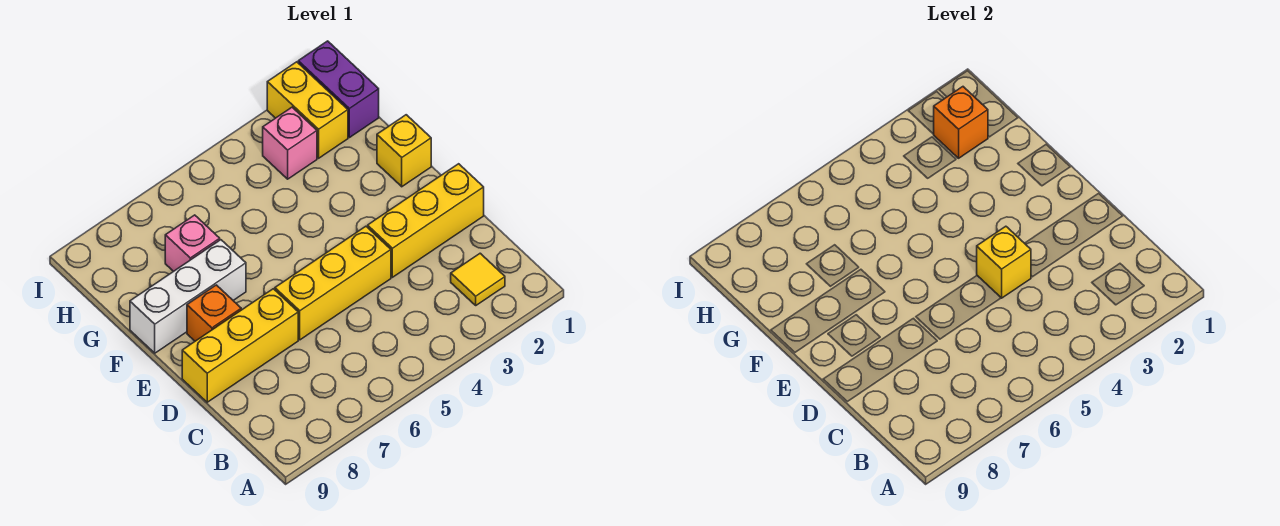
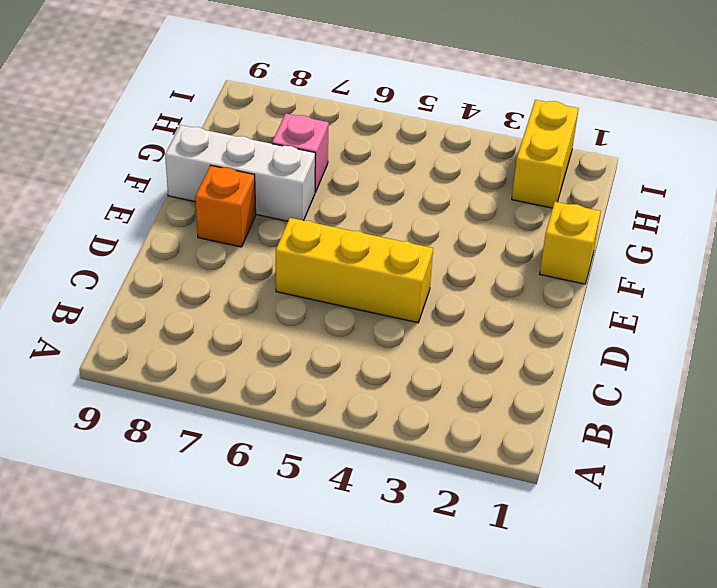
none -> yellow 1x1 tile [451,253,505,305]
none -> yellow 1x3 brick [368,164,484,277]
none -> yellow 1x3 brick [182,289,298,402]

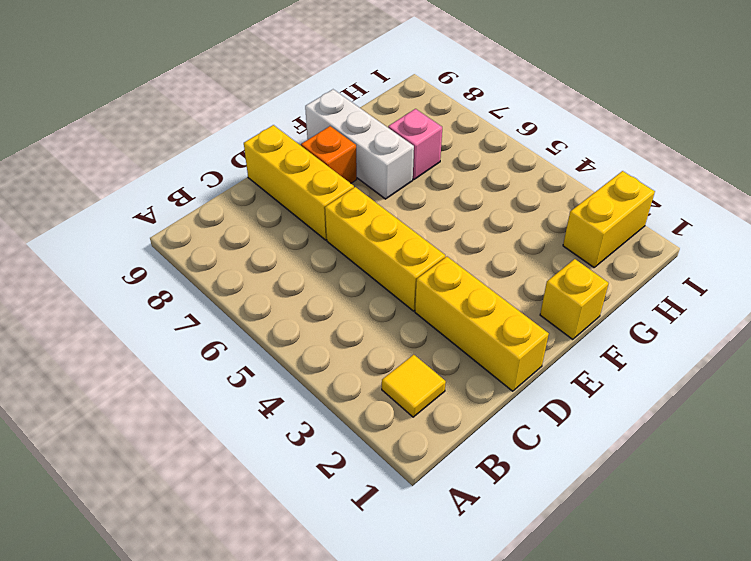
none -> purple 1x2 brick [298,41,379,138]
none -> pink 1x1 brick [263,107,317,179]
none -> yellow 1x1 brick [977,226,1031,298]

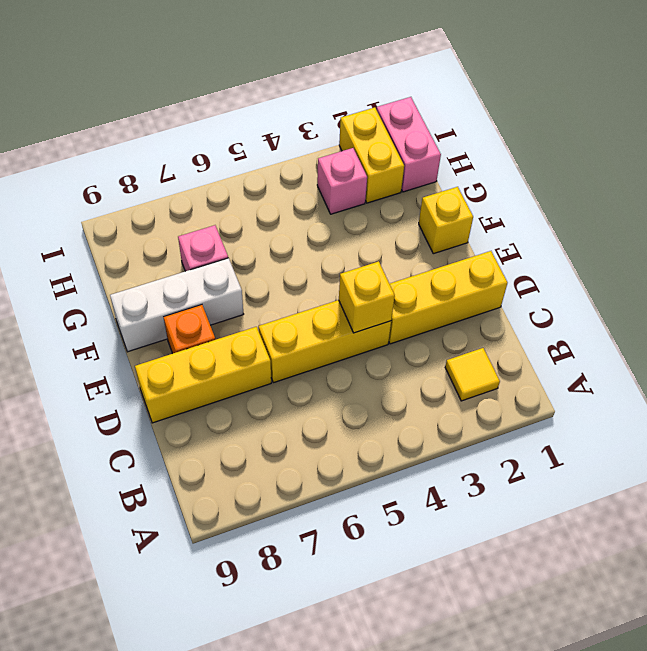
pink 1x2 brick [377,97,441,192] -> purple 1x2 brick [298,41,379,138]
none -> orange 1x1 brick [934,87,988,158]

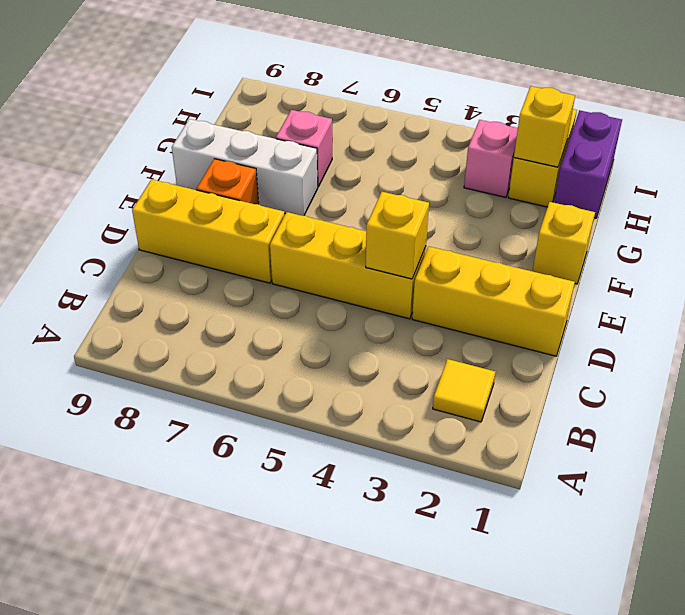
yellow 1x1 brick [514,86,575,167] -> orange 1x1 brick [934,87,988,158]

